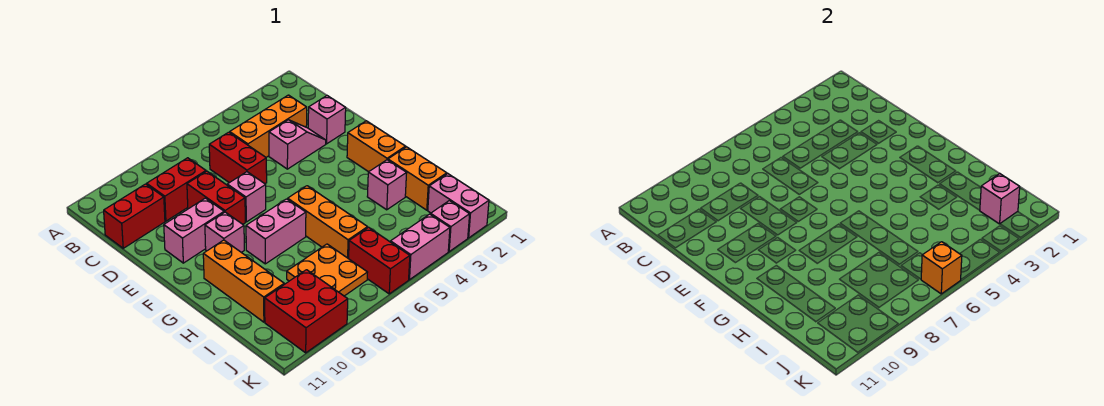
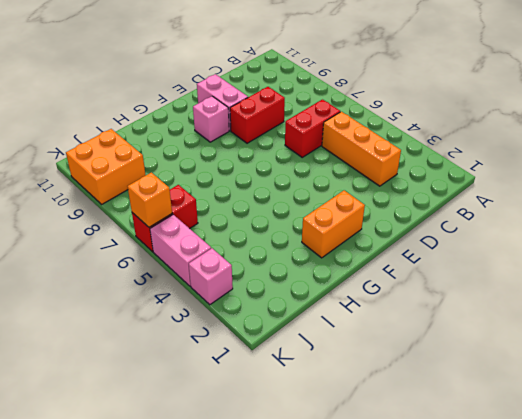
orange 2x2 brick [66,129,146,204] -> red 2x2 brick [265,270,348,353]
none -> red 1x2 brick [147,158,206,221]
none -> red 1x2 brick [104,184,165,248]
none -> pink 1x1 brick [308,96,346,144]

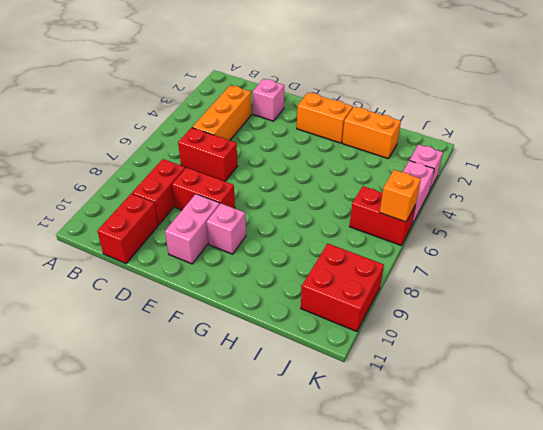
none -> pink 1x2 slope [269,120,326,169]
none -> pink 1x1 brick [227,172,266,222]
none -> orange 1x3 brick [288,186,368,259]

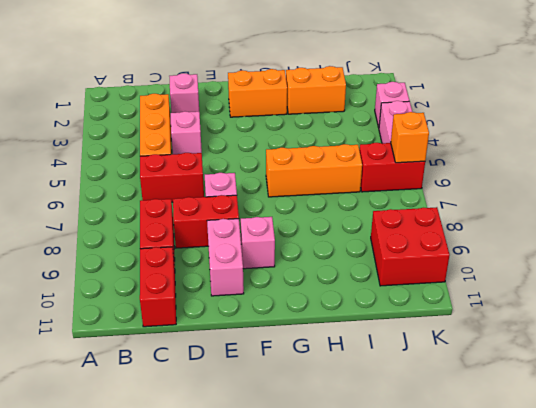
none -> pink 1x2 brick [246,199,306,264]
none -> orange 1x3 brick [203,240,284,322]
none -> pink 1x1 brick [367,160,407,210]

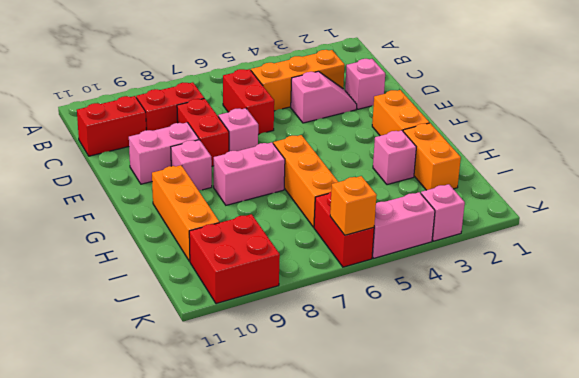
none -> orange 2x2 plate [287,244,368,296]
none -> pink 1x2 brick [428,174,489,238]
none -> pink 1x1 brick [980,174,1020,224]

